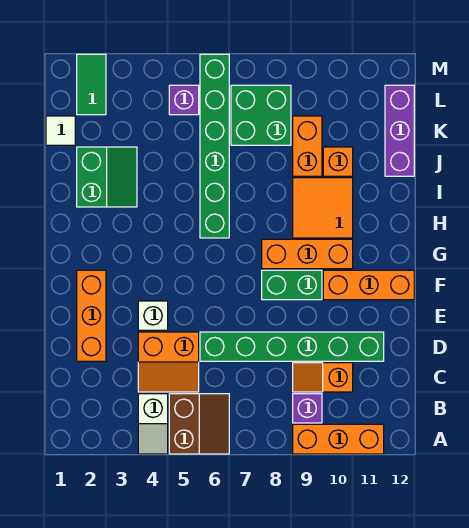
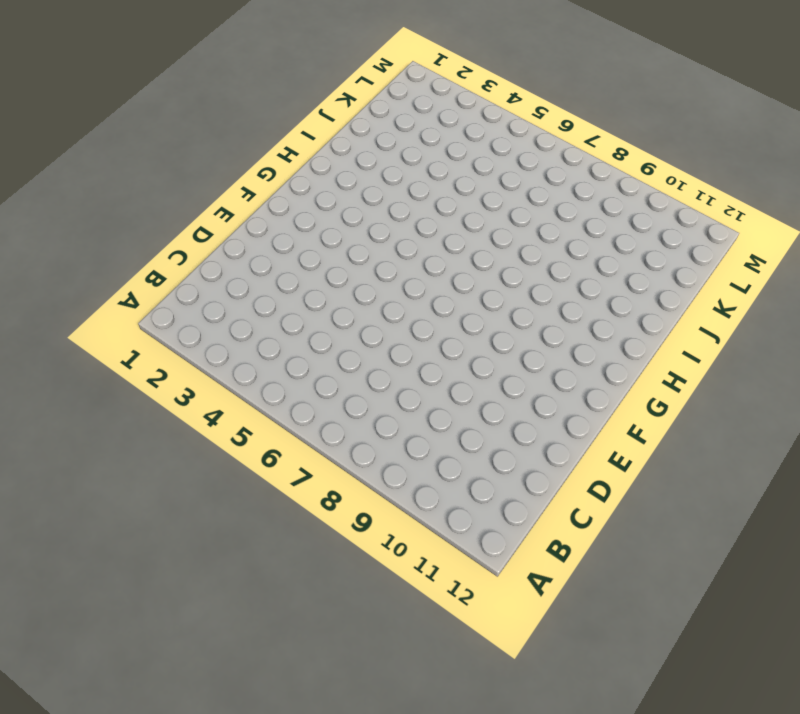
none -> white 1x2 slope [138,394,168,454]
none -> brown 2x2 slope [169,394,229,454]
none -> orange 1x3 brick [293,424,384,454]

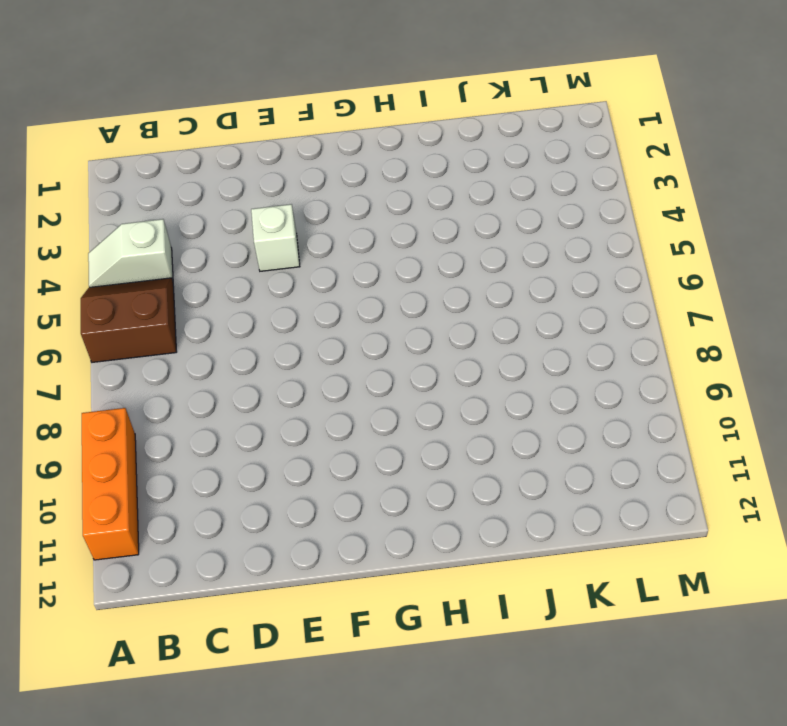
brown 2x2 slope [81,278,176,362] -> brown 2x2 slope turned to [169,394,229,454]
none -> purple 1x1 brick [293,394,322,423]
none -> orange 2x2 slope [138,332,199,392]
none -> orange 1x2 slope [293,363,353,392]

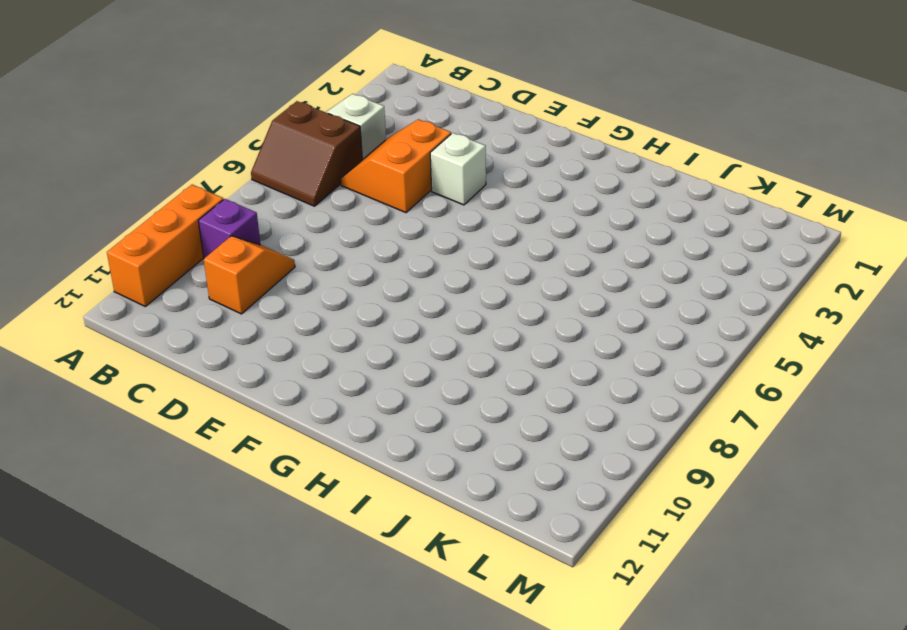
none -> orange 1x3 brick [77,270,106,361]
none -> green 1x6 brick [200,332,384,361]
none -> green 1x2 brick [262,270,322,300]

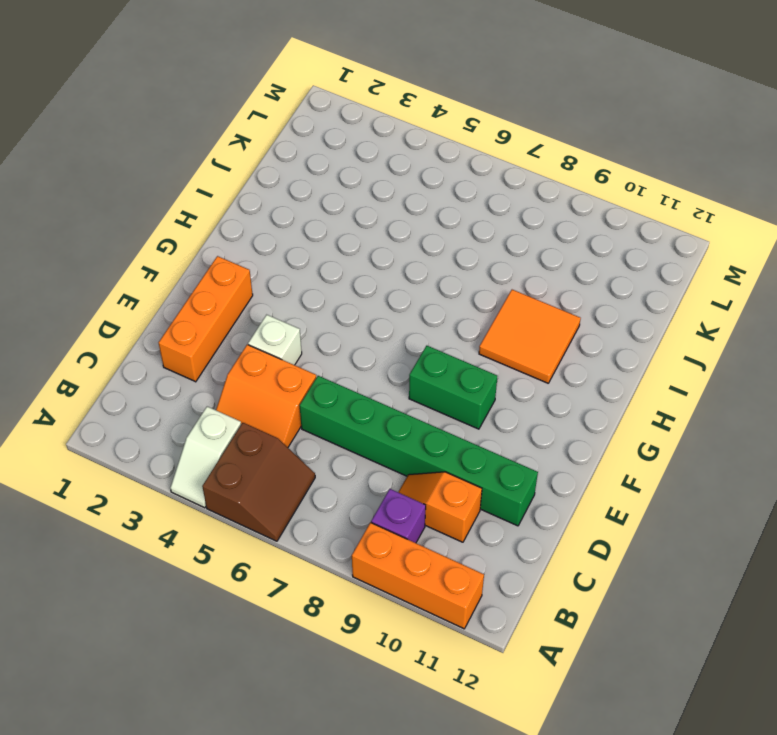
none -> orange 1x3 brick [323,270,414,300]
none -> orange 1x3 brick [262,239,353,269]
none -> green 1x6 brick [200,54,229,238]

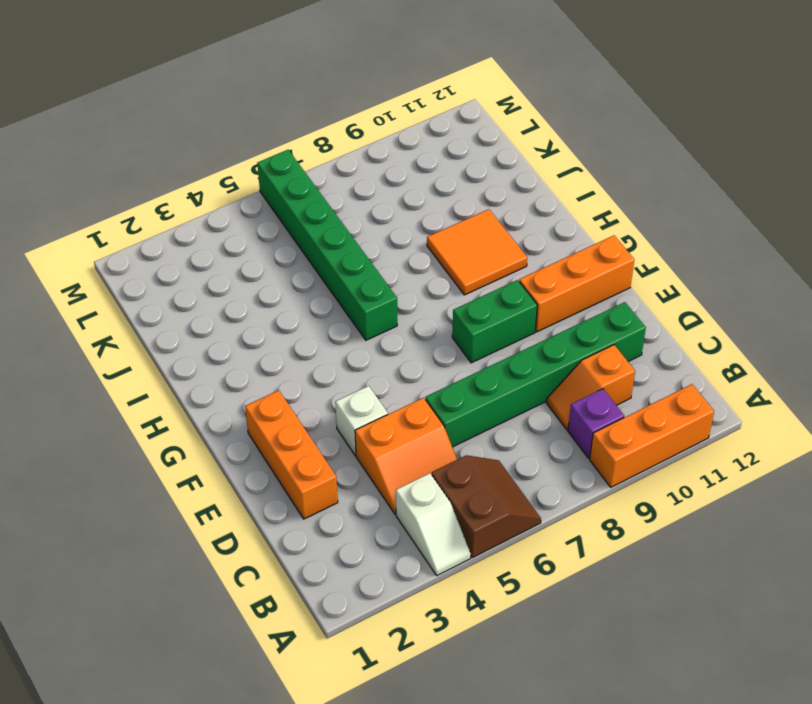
none -> orange 1x3 brick [262,239,353,269]
none -> green 2x2 slope [77,147,137,207]
none -> orange 1x2 brick [293,116,322,176]

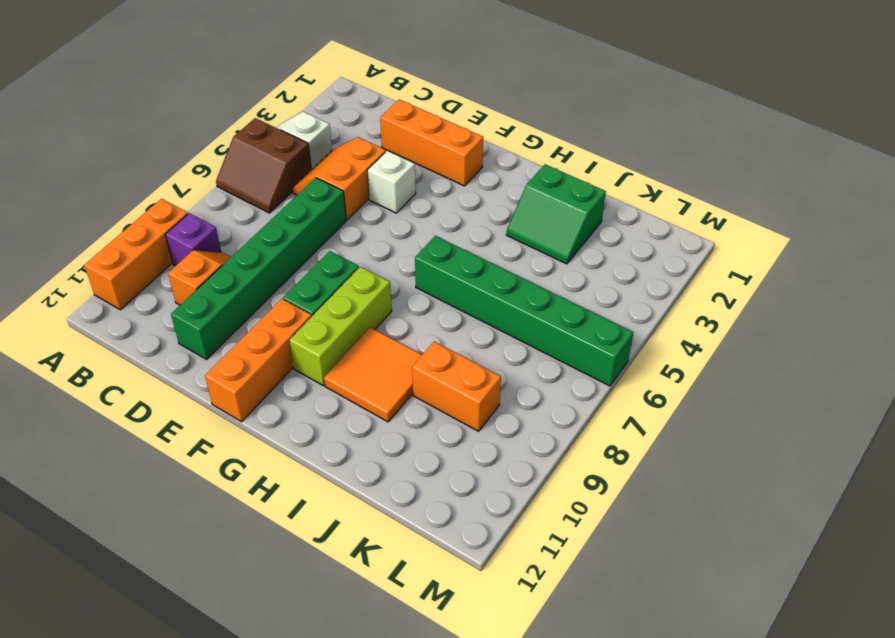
lime 1x3 brick [289,267,392,386] -> orange 1x3 brick [262,239,353,269]
none -> orange 1x1 brick [323,147,353,176]
none -> purple 1x3 brick [385,85,414,176]
none -> white 1x1 tile [46,116,75,145]

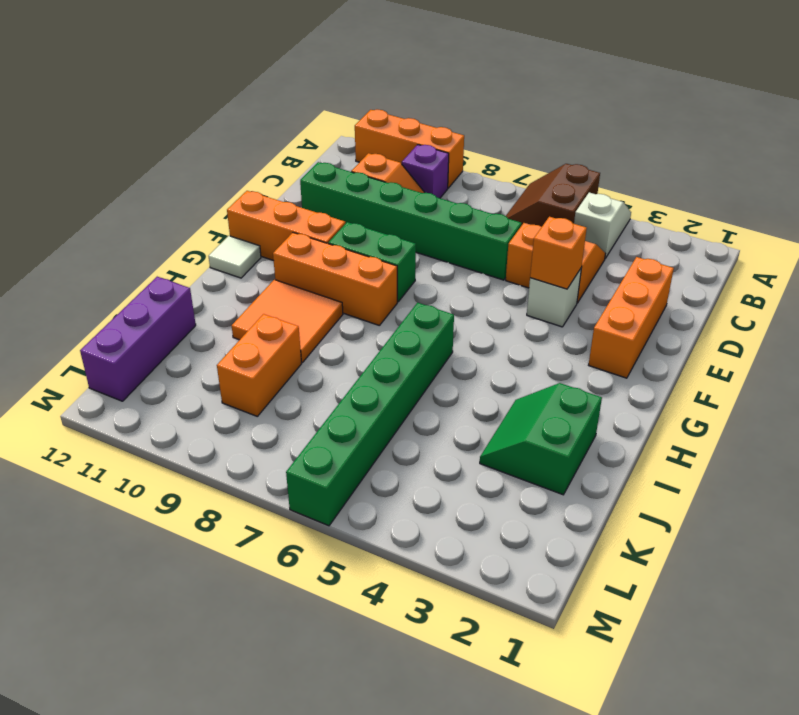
orange 1x1 brick [530,217,587,289] -> orange 1x1 brick moved to [323,147,353,176]
white 1x1 tile [209,236,261,278] -> white 1x1 tile moved to [46,116,75,145]
none -> green 2x2 brick [231,85,291,145]
none -> green 1x2 tile [77,54,106,115]
none -> purple 1x1 brick [169,85,199,115]

